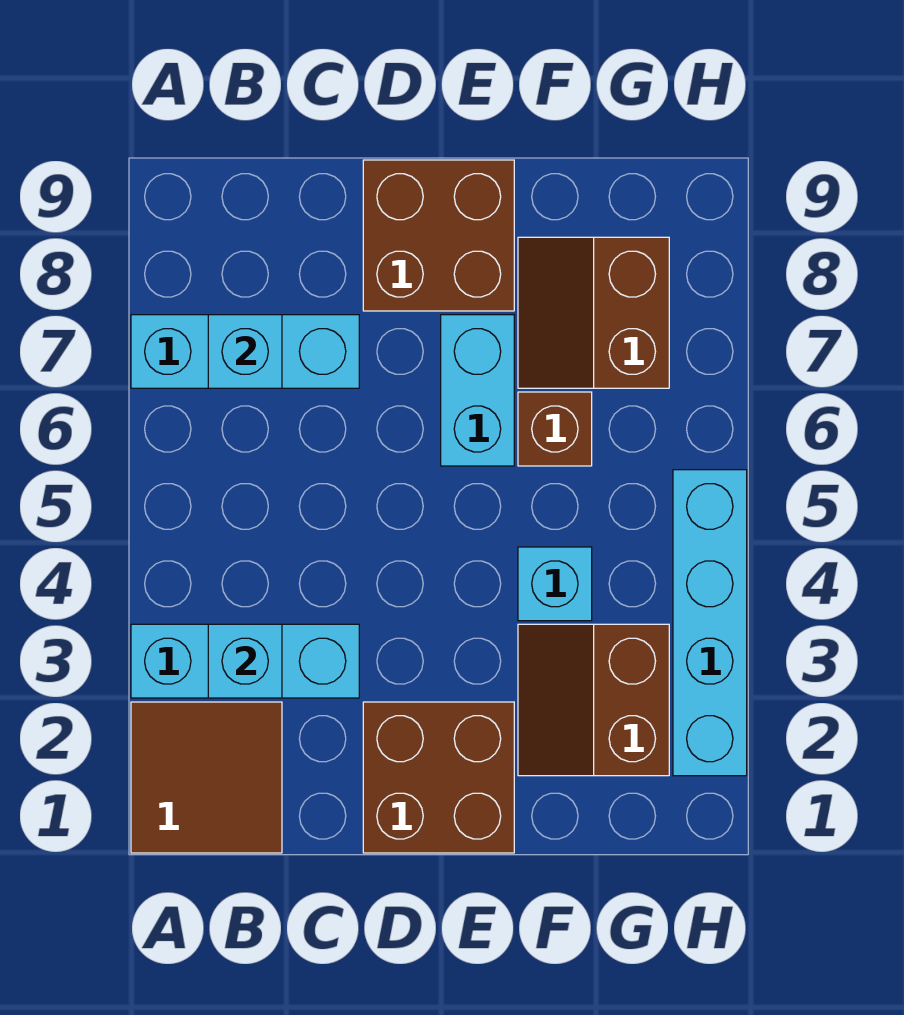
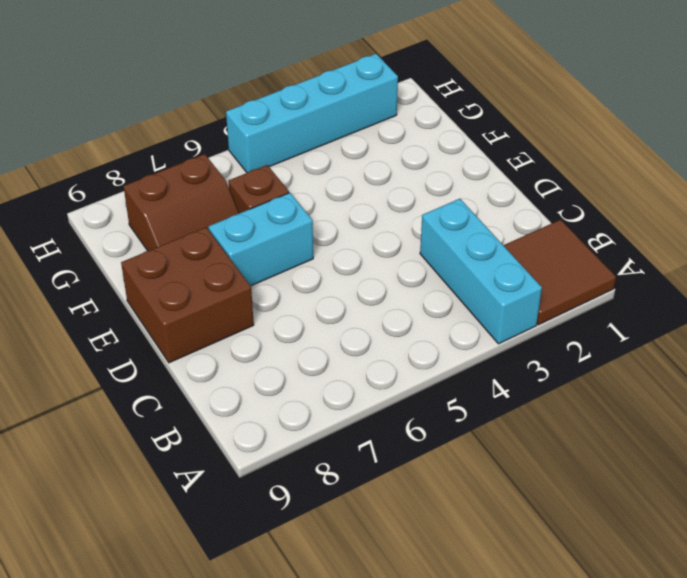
none -> cyan 1x3 brick [131,315,359,388]
none -> brown 2x2 brick [363,702,514,853]
none -> brown 2x2 slope [518,624,669,776]

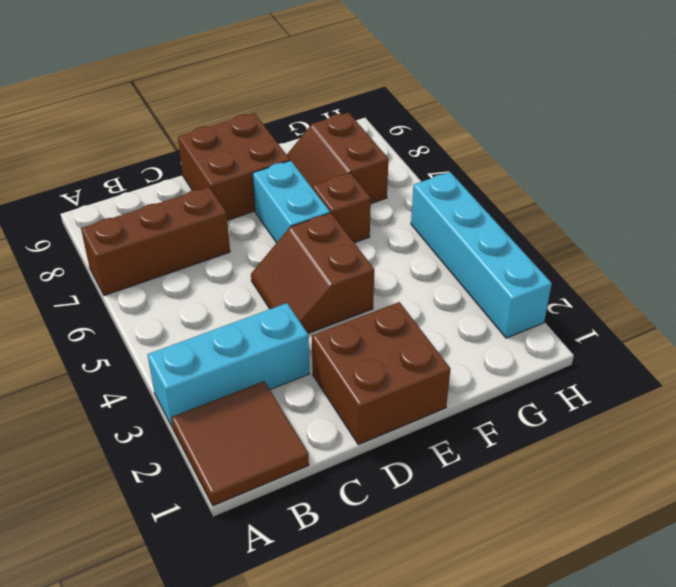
brown 1x3 brick [81,187,230,295] -> cyan 1x3 brick [131,315,359,388]
brown 2x2 slope [251,213,374,333] -> brown 2x2 slope moved to [518,624,669,776]
none -> cyan 1x1 brick [518,547,592,621]
none -> cyan 1x1 brick [208,624,282,698]
none -> cyan 1x1 brick [208,315,282,388]

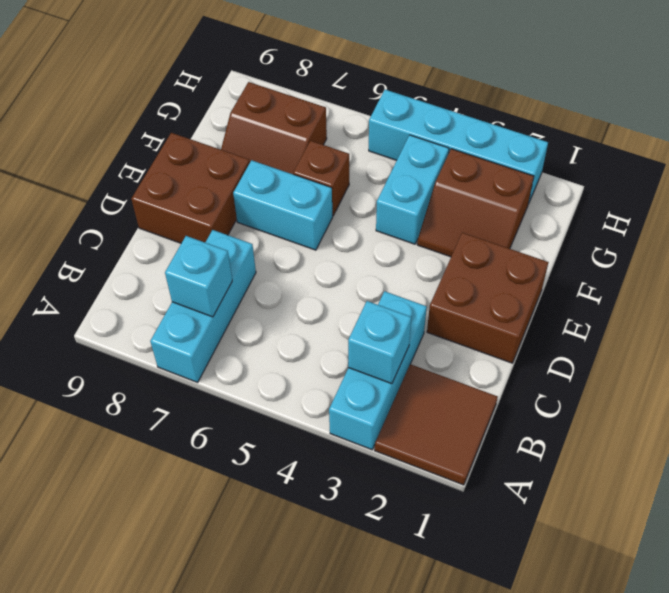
cyan 1x2 brick [376,135,449,244] -> cyan 1x1 brick [518,547,592,621]

